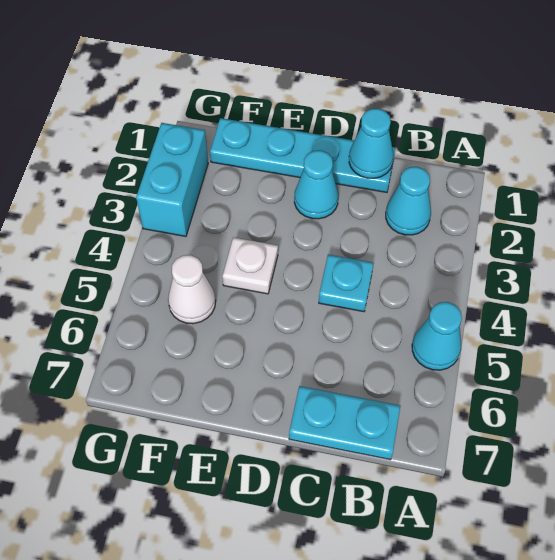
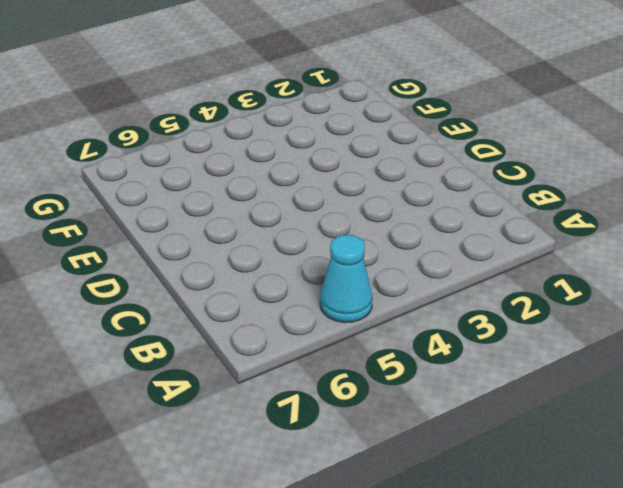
none -> cyan 1x1 cone [386,167,431,235]
none -> cyan 1x2 plate [289,386,400,460]

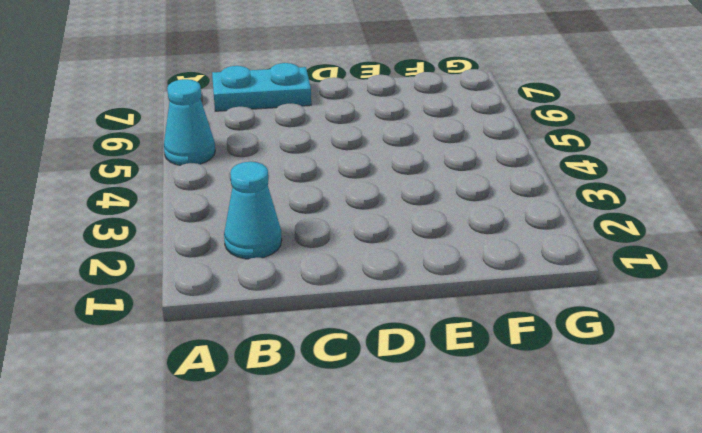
none -> cyan 1x4 plate [210,118,395,192]
none -> cyan 1x1 plate [319,255,374,312]

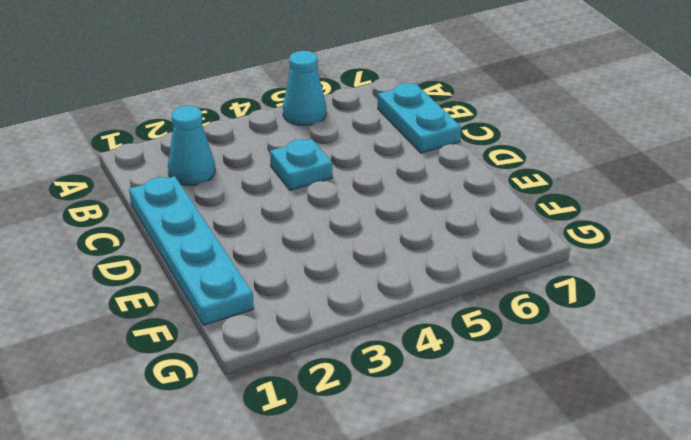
none -> cyan 1x1 cone [294,150,338,219]
none -> white 1x1 plate [222,237,278,294]

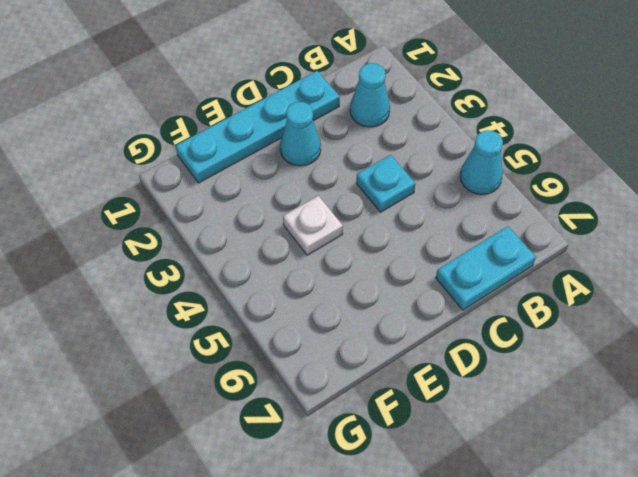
none -> white 1x1 cone [168,255,216,324]
none -> cyan 1x2 brick [136,123,208,236]

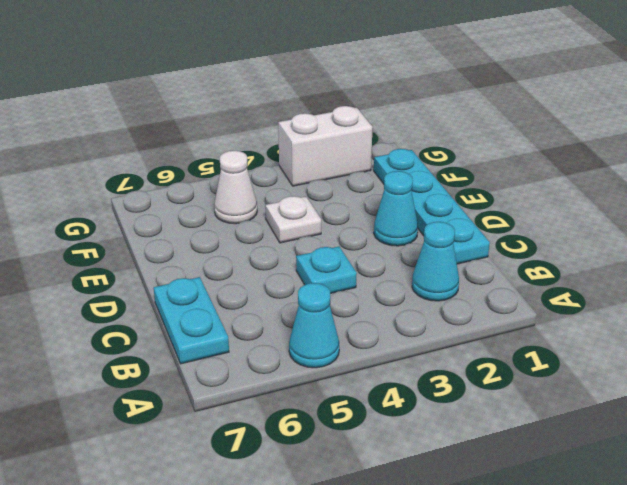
white 1x2 brick [278,106,373,186] -> cyan 1x2 brick [136,123,208,236]
none -> cyan 1x1 cone [349,109,393,178]

